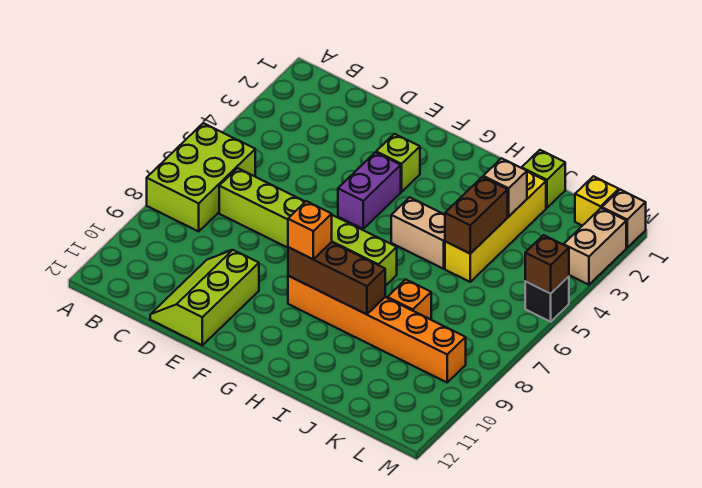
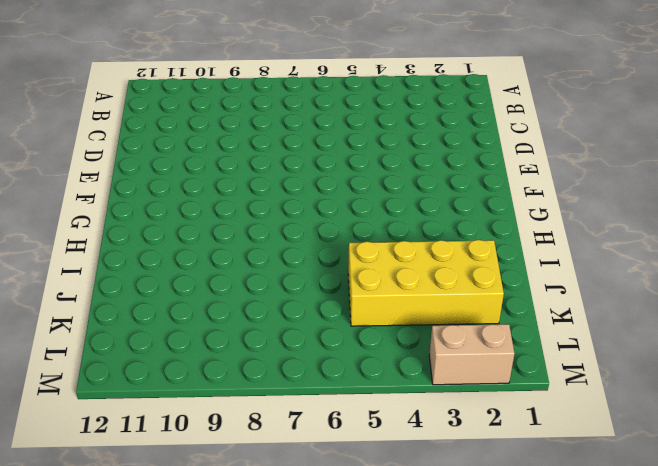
yellow 2x4 brick [348,240,504,326] -> yellow 1x4 brick [445,172,546,282]
none -> lime 2x3 brick [147,123,255,231]
none -> lime 1x6 brick [219,168,397,286]
none -> lime 2x3 slope [150,250,259,345]

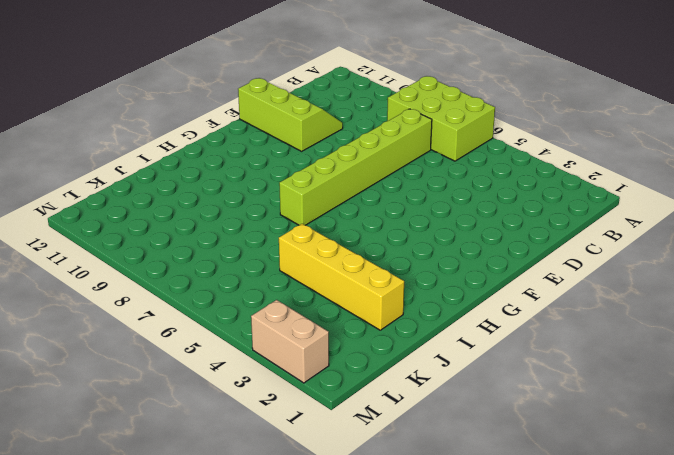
none -> lime 1x1 brick [376,134,420,192]
none -> purple 1x2 brick [338,152,401,229]
none -> orange 1x6 brick [288,276,466,382]

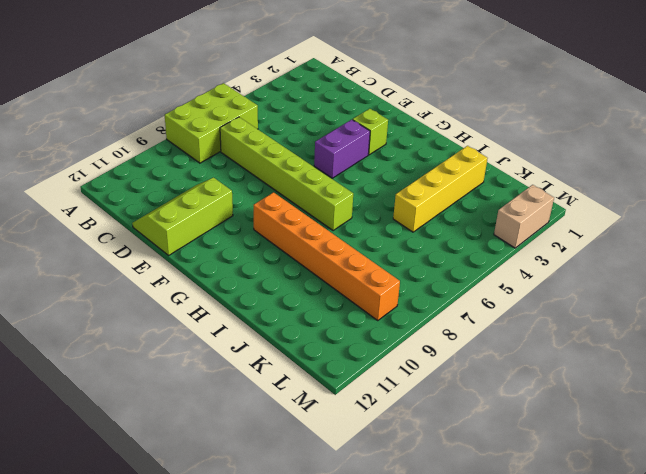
none -> tan 1x2 brick [391,197,445,269]
none -> lime 1x1 brick [522,150,565,208]
none -> orange 1x1 brick [387,279,431,320]

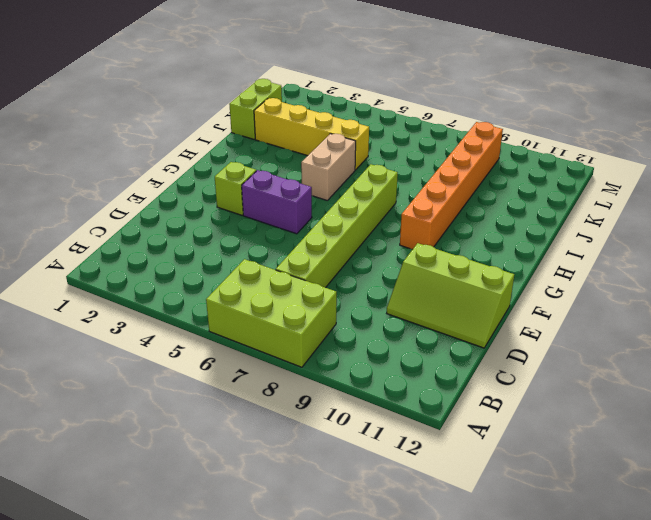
lime 1x2 brick [229,79,282,139] -> lime 1x1 brick [522,150,565,208]
none -> orange 1x1 brick [387,279,431,320]
none -> yellow 1x1 brick [575,176,619,226]
none -> tan 1x1 brick [602,190,646,247]

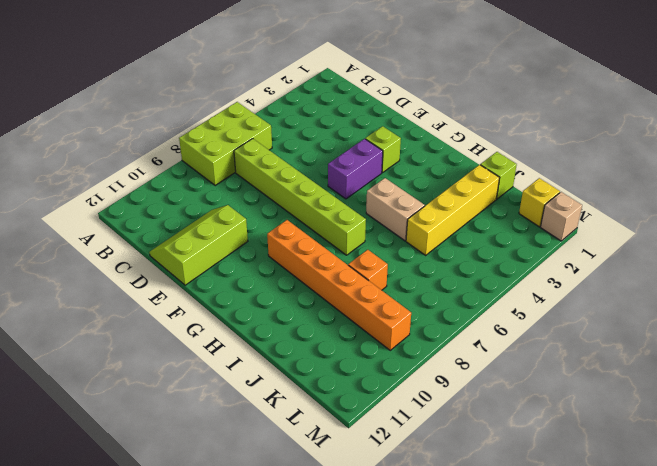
none -> tan 1x2 brick [564,208,626,285]
none -> black 1x1 brick [525,276,569,322]
none -> brown 1x3 brick [288,242,385,314]

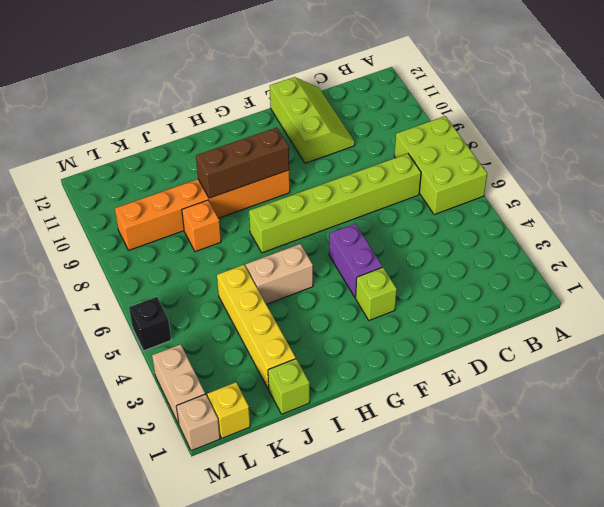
none -> tan 1x1 brick [483,158,527,216]
none -> brown 1x2 brick [445,177,508,254]
none -> brown 1x1 brick [525,235,569,293]

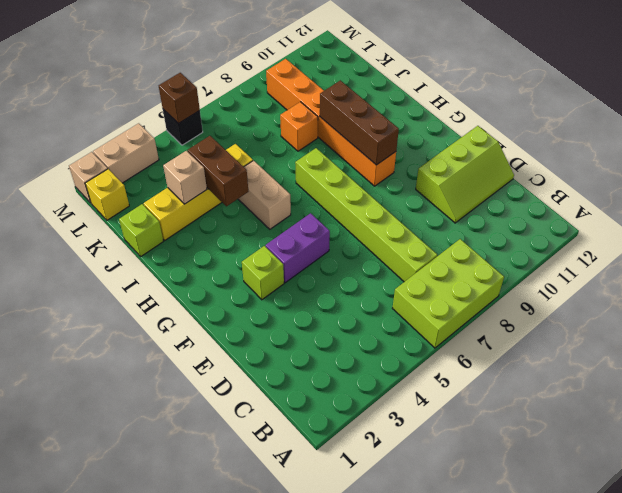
brown 1x2 brick [188,136,248,206] -> brown 1x2 brick turned to [445,177,508,254]
none -> orange 1x1 brick [288,201,332,259]

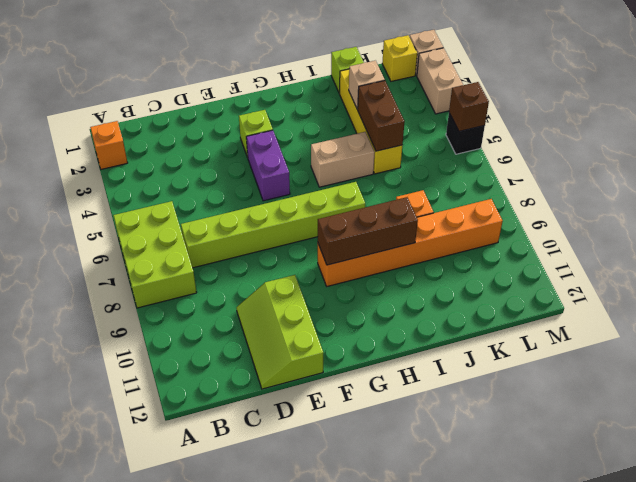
orange 1x1 brick [90,121,128,169] -> orange 1x1 brick moved to [288,201,332,259]

